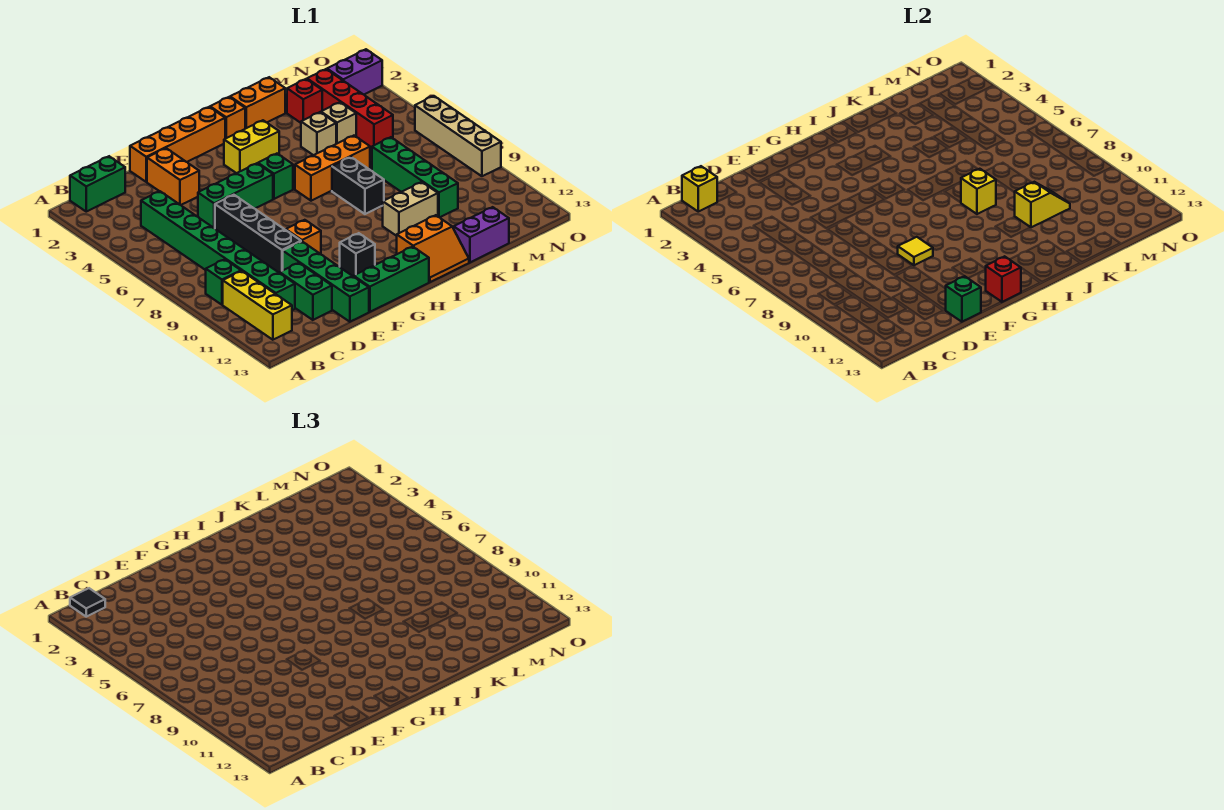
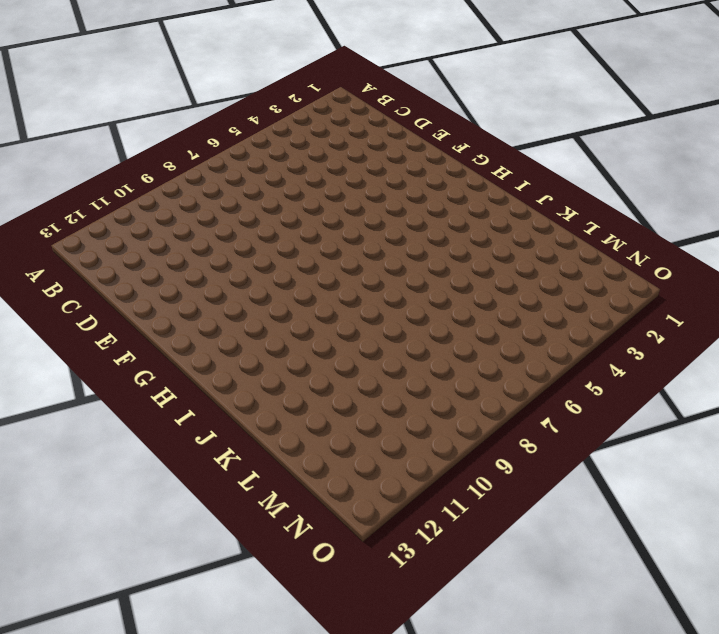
none -> green 1x2 brick [70,156,125,212]
none -> green 1x1 brick [206,259,241,305]
none -> yellow 1x3 brick [223,271,292,340]
none -> green 1x8 brick [141,191,295,310]

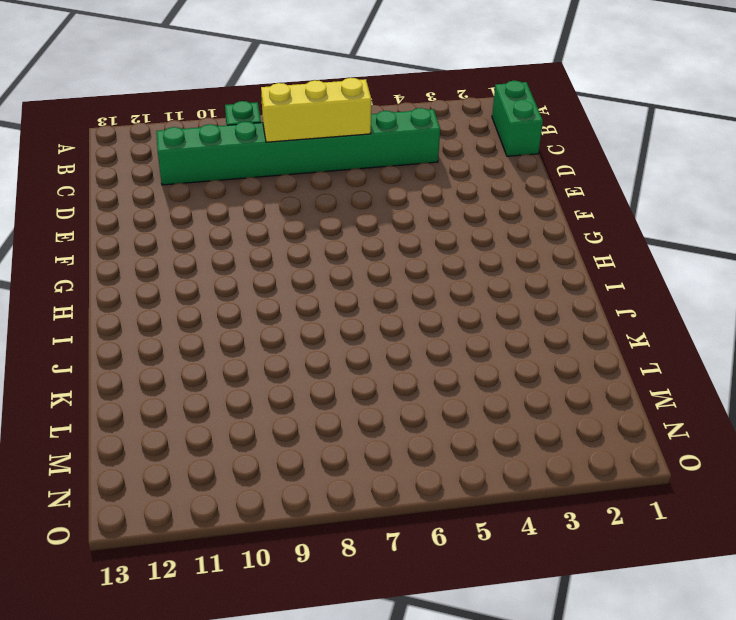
yellow 1x3 brick [261,78,371,142] -> yellow 1x3 brick moved to [223,271,292,340]
none -> green 1x2 brick [280,263,332,320]
none -> orange 1x4 brick [130,107,225,182]
none -> orange 1x2 brick [147,148,199,205]
none -> green 1x3 brick [198,163,273,228]

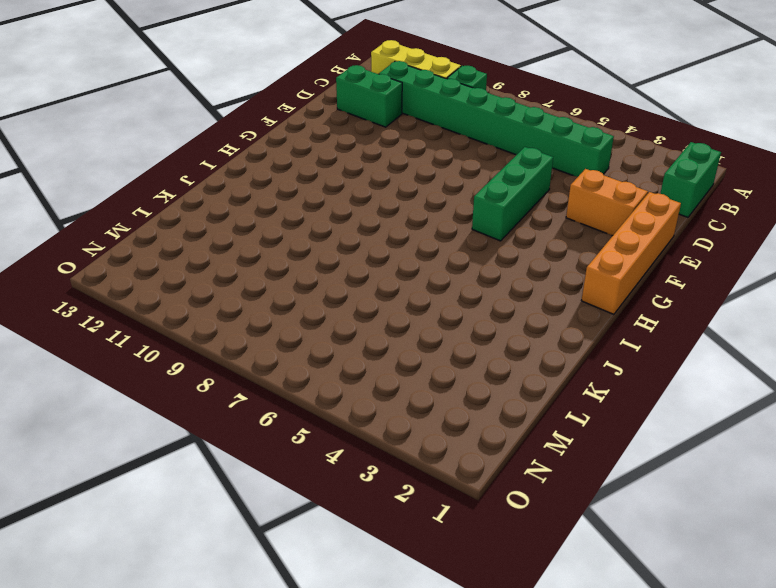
none -> black 1x4 brick [215,195,301,273]
none -> green 1x4 brick [283,241,369,322]
none -> orange 1x1 brick [286,220,321,254]
none -> green 1x3 brick [354,247,429,312]

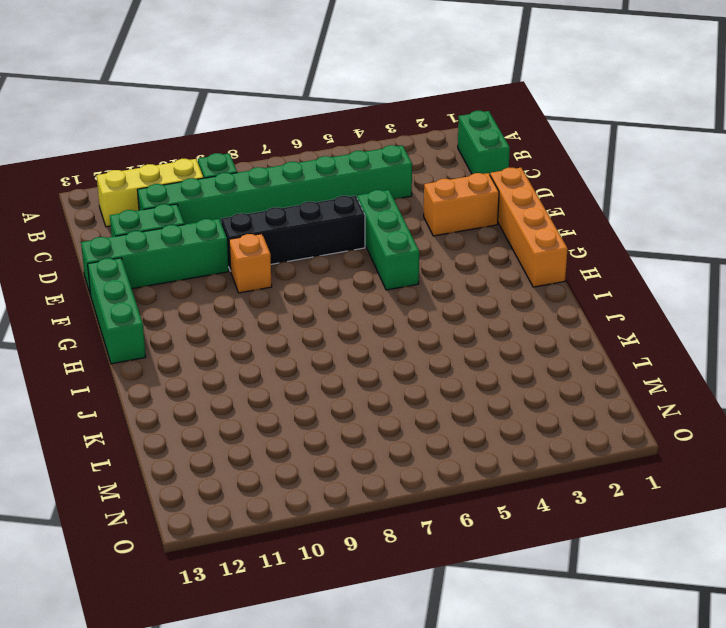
none -> black 1x1 brick [340,233,375,277]
none -> yellow 1x2 brick [224,120,279,173]
none -> green 1x1 brick [258,154,293,199]
none -> orange 1x1 brick [210,97,245,139]

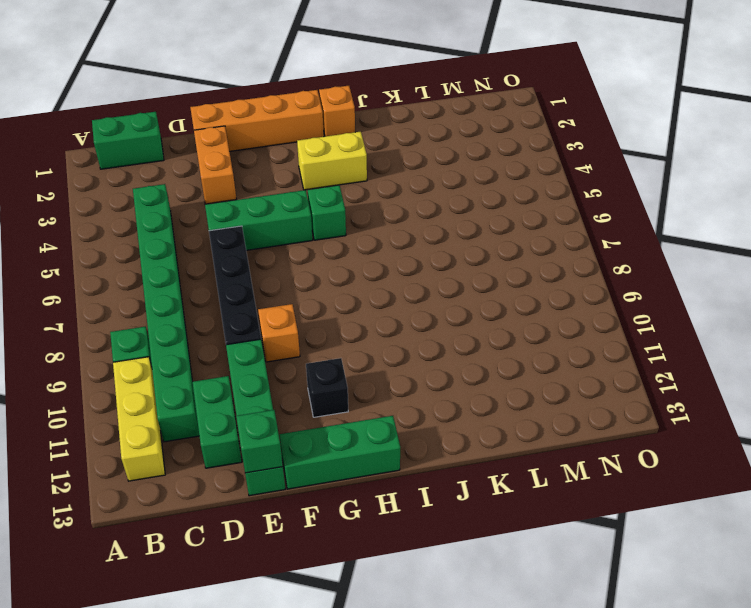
none -> orange 1x3 brick [295,136,370,201]
none -> orange 2x2 slope [397,215,469,282]
none -> orange 1x2 brick [230,77,285,129]
none -> black 1x2 brick [332,157,384,214]

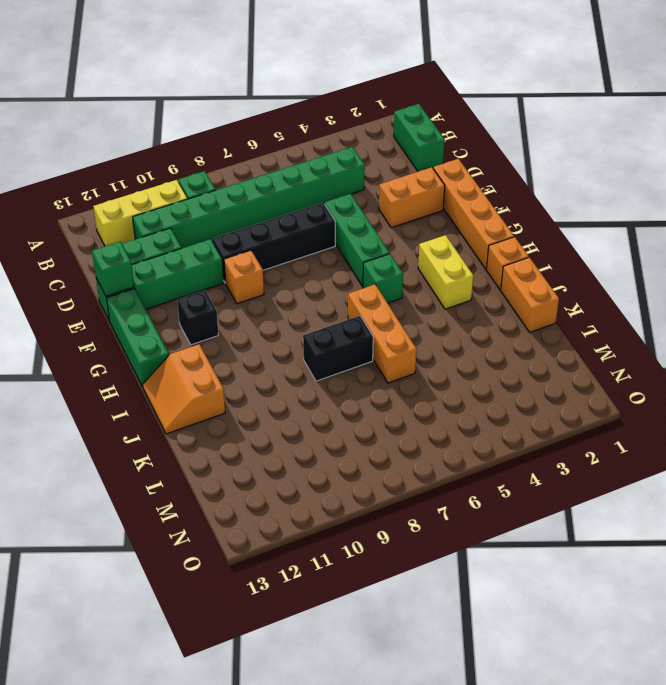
none -> tan 1x2 brick [383,182,438,236]
none -> tan 1x1 brick [301,112,336,155]
none -> purple 1x2 brick [454,207,509,262]
none -> red 1x1 brick [287,79,322,123]

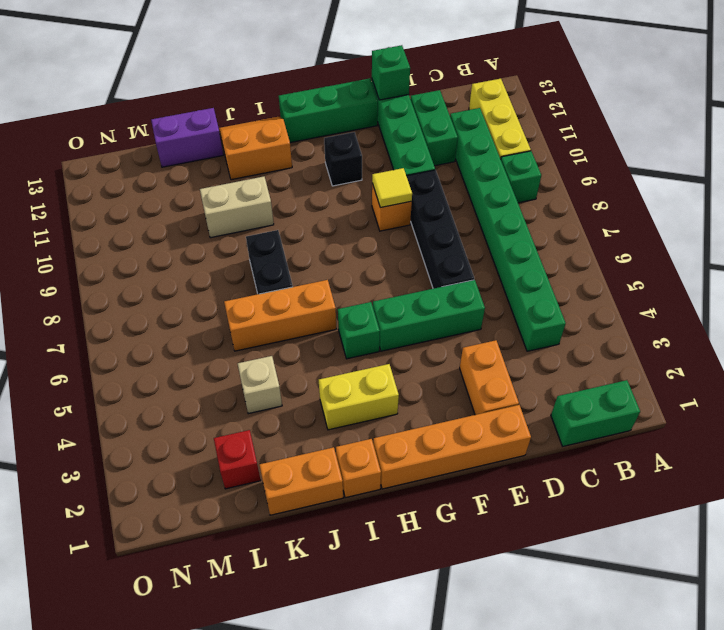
none -> tan 1x1 brick [321,102,356,144]
none -> green 1x4 brick [372,137,458,218]
none -> red 1x4 brick [307,69,393,148]
none -> purple 1x2 brick [327,49,382,95]

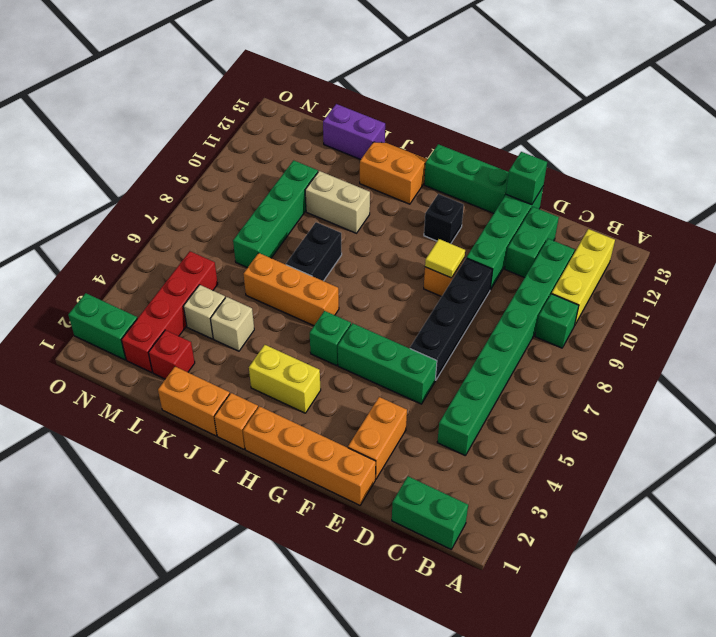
green 1x2 brick [68,293,137,360] -> purple 1x2 brick [327,49,382,95]
none -> tan 1x4 brick [415,96,501,176]
none -> yellow 1x1 brick [682,166,717,212]
none -> red 1x1 brick [986,256,1021,302]
none -> yellow 1x1 brick [961,169,996,214]

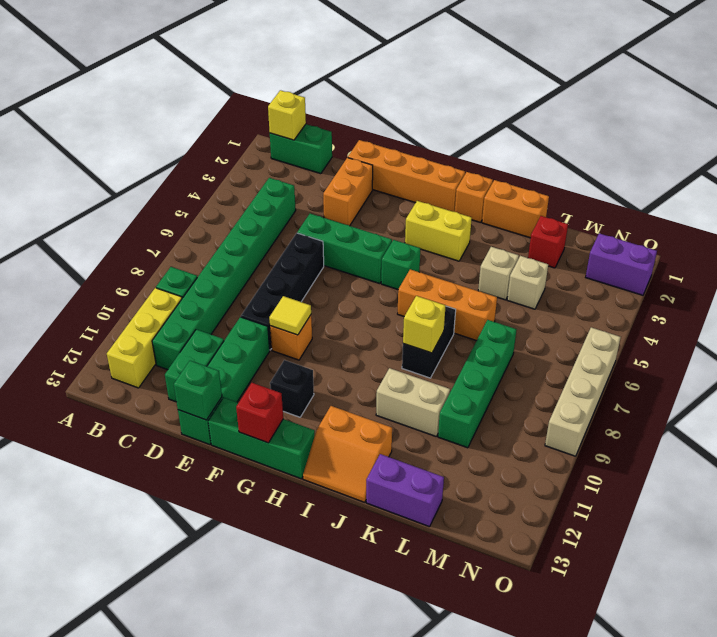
none -> red 1x4 brick [307,69,393,148]
none -> yellow 1x2 slope [1015,182,1070,228]
none -> black 1x1 tile [70,588,105,617]

